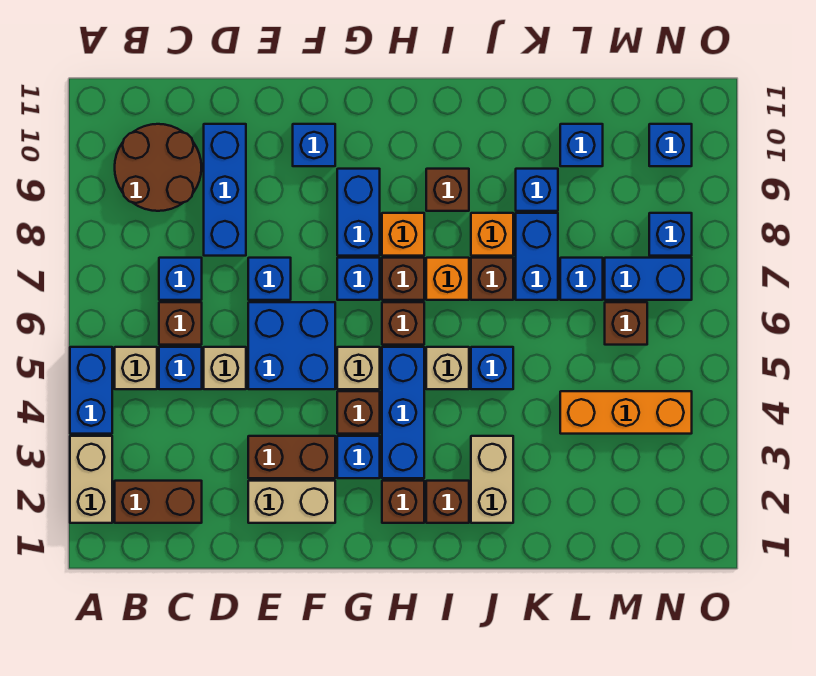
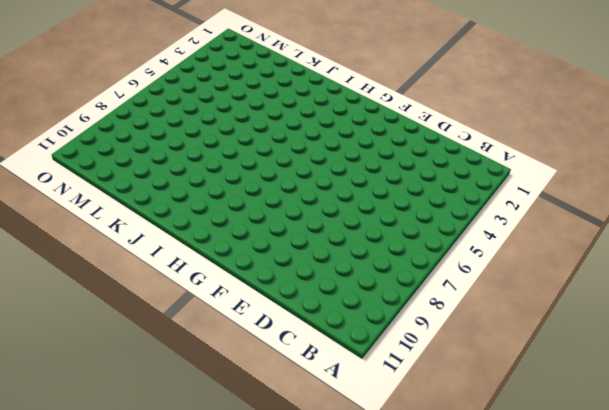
none -> tan 1x2 brick [70,436,112,523]
none -> blue 1x2 brick [70,347,112,434]
none -> brown 1x2 brick [115,481,202,523]
none -> tan 1x1 brick [115,347,157,389]

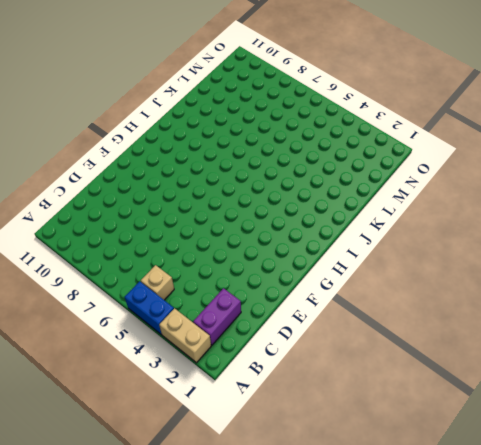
purple 1x2 brick [193,288,241,345] -> brown 1x2 brick [115,481,202,523]
none -> brown 2x2 round brick [115,124,201,211]
none -> blue 1x1 brick [159,347,202,389]
none -> brown 1x1 brick [159,302,202,345]
none -> blue 1x1 brick [159,258,202,300]

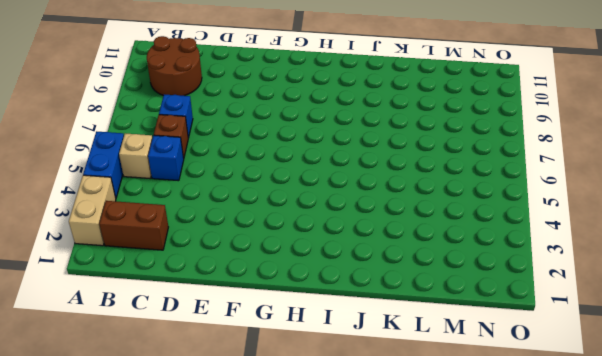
none -> tan 1x1 brick [204,347,246,389]
none -> blue 1x3 brick [204,124,246,256]
none -> tan 1x2 brick [248,481,335,523]
none -> brown 1x2 brick [248,436,335,478]

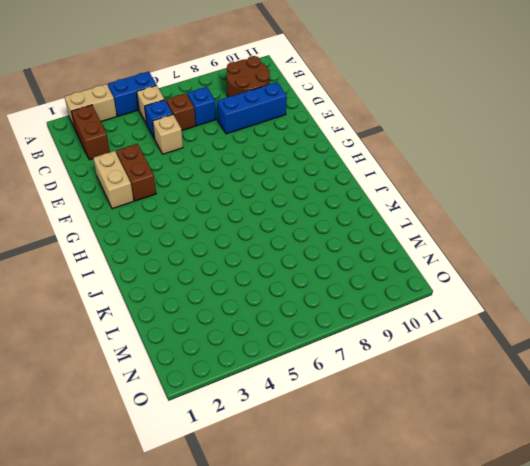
none -> blue 2x2 brick [248,302,335,389]
none -> blue 1x1 brick [248,258,291,300]
none -> blue 1x1 brick [293,124,335,166]
none -> blue 1x1 brick [337,436,380,478]

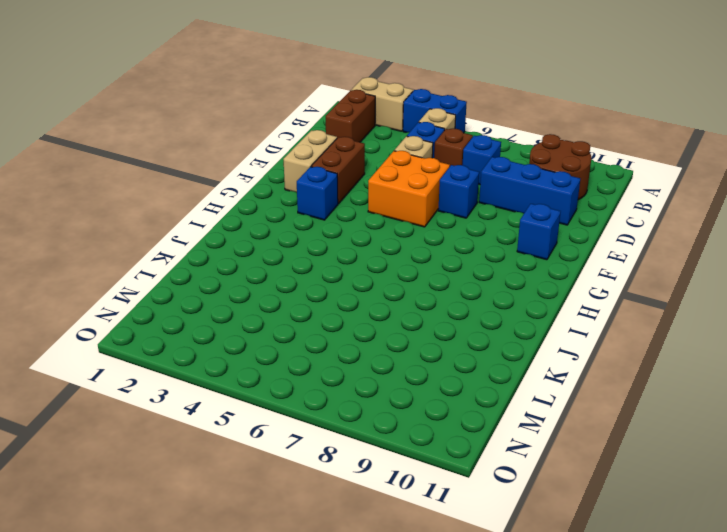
orange 2x2 brick [368,151,450,227] -> blue 2x2 brick [248,302,335,389]
none -> brown 1x1 brick [337,391,380,434]
none -> tan 1x1 brick [337,347,380,389]
none -> blue 1x1 brick [337,258,380,300]
none -> blue 1x2 brick [337,169,380,256]

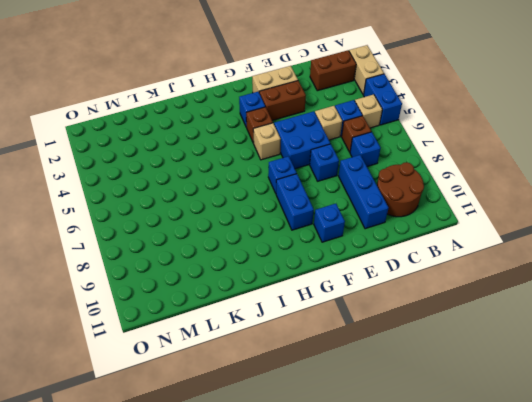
none -> brown 1x1 brick [382,481,424,523]
none -> blue 1x3 brick [382,347,424,478]
none -> brown 1x1 brick [382,302,424,345]
none -> brown 1x1 brick [382,258,424,300]

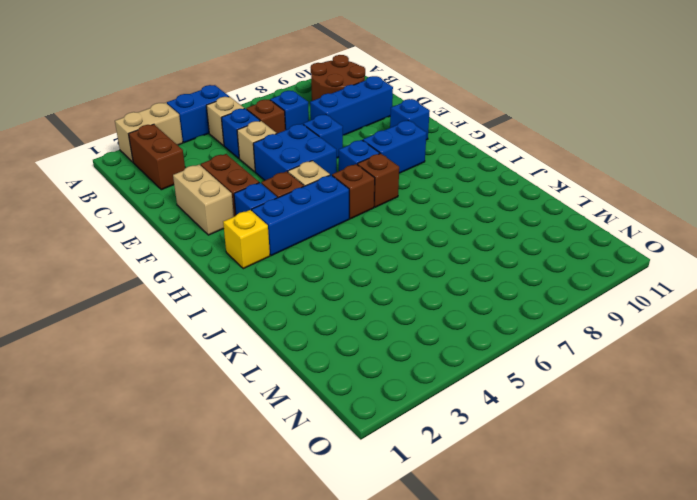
yellow 1x1 brick [223,210,270,269] -> brown 1x1 brick [382,481,424,523]
none -> orange 1x1 brick [382,213,424,256]
none -> brown 1x1 brick [426,481,469,523]
none -> tan 1x1 brick [426,347,469,389]
none -> orange 1x1 brick [426,258,469,300]

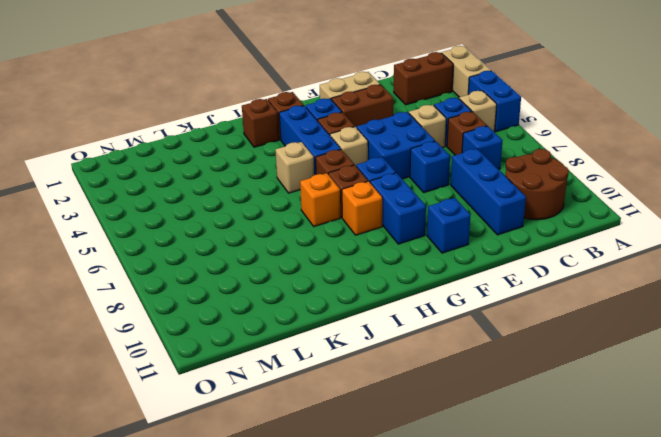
none -> brown 1x1 brick [426,169,469,211]
none -> tan 1x2 brick [471,436,513,523]
none -> blue 1x1 brick [471,347,513,389]
none -> brown 1x1 brick [471,258,513,300]

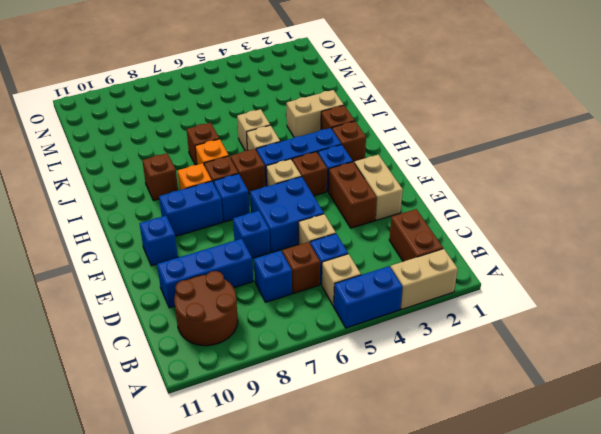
tan 1x1 brick [237,109,270,151] -> blue 1x1 brick [471,347,513,389]
none -> orange 1x1 brick [471,213,513,256]
none -> blue 1x2 brick [516,213,558,300]
none -> blue 1x1 brick [516,169,558,211]
none -> orange 1x3 brick [560,391,692,434]

